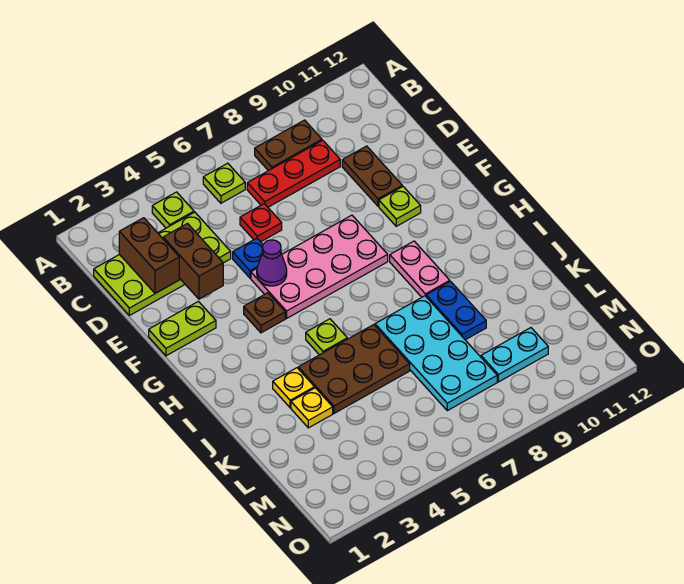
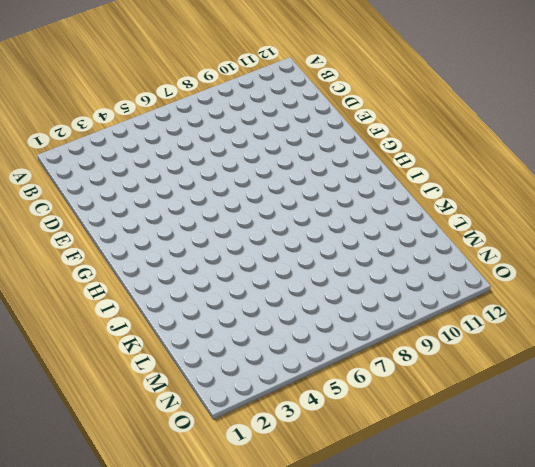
none -> lime 1x1 plate [152,192,194,228]
none -> lime 1x1 plate [203,163,245,203]
none -> brown 1x2 plate [255,120,322,171]

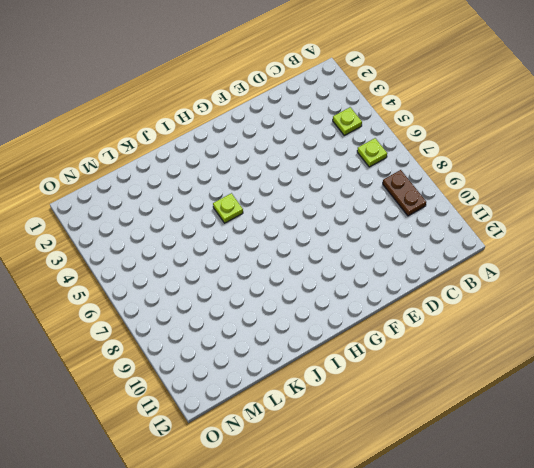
none -> lime 2x4 plate [94,212,231,315]
none -> red 1x3 plate [247,140,340,207]
none -> red 1x1 plate [240,204,282,242]

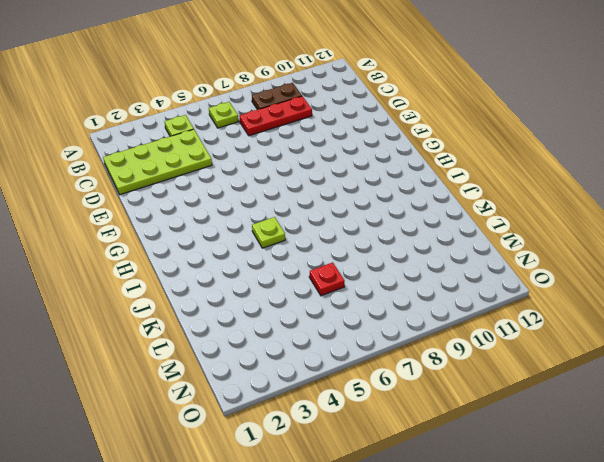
red 1x1 plate [309,262,345,296] -> red 1x1 plate moved to [240,204,282,242]
none -> brown 1x2 plate [342,146,402,206]
none -> blue 1x1 plate [233,238,263,278]
none -> lime 1x2 plate [149,301,216,356]

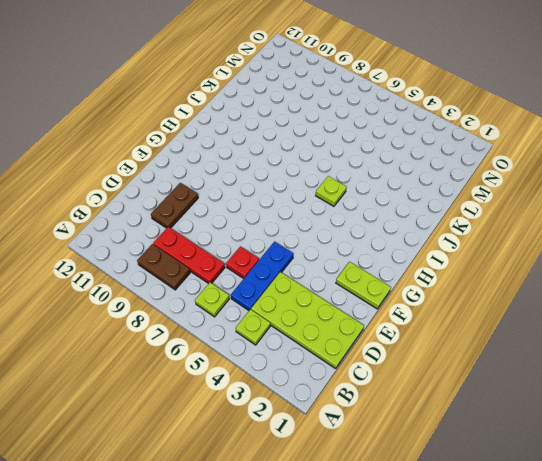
blue 1x3 plate [231,242,293,310] -> blue 1x1 plate [233,238,263,278]
none -> pink 2x4 plate [251,215,388,318]
none -> lime 1x1 plate [379,187,421,226]
none -> brown 1x1 plate [244,293,285,333]

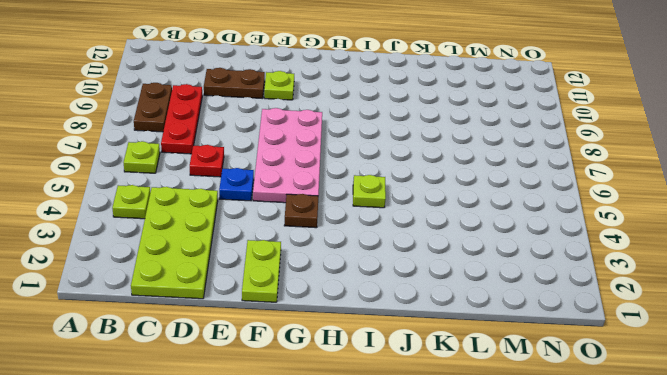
none -> pink 1x2 plate [390,241,450,297]
none -> yellow 1x1 plate [273,368,314,408]
none -> brown 2x3 plate [298,325,410,413]

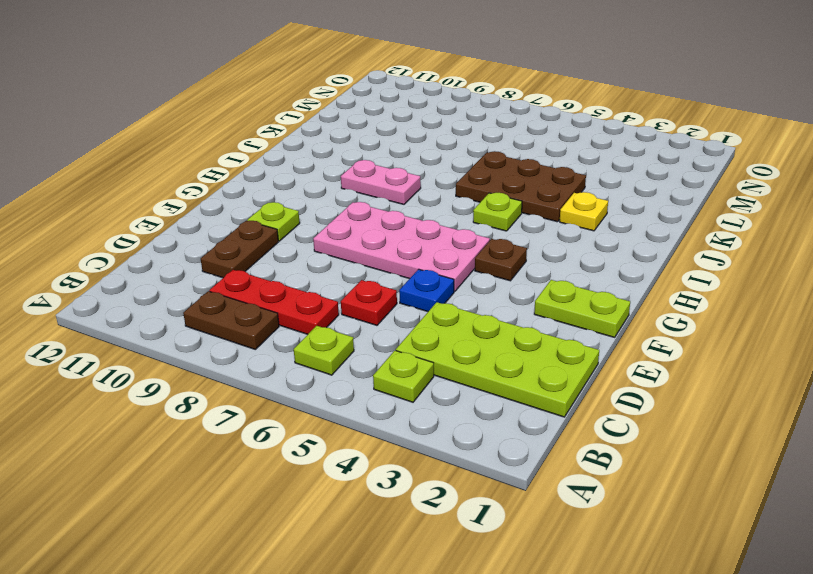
pink 1x2 plate [341,160,421,204] -> pink 1x2 plate turned to [390,241,450,297]
none -> cyan 2x4 plate [375,296,497,411]
none -> blue 1x2 plate [426,281,486,340]
none -> yellow 1x1 plate [291,388,333,428]

